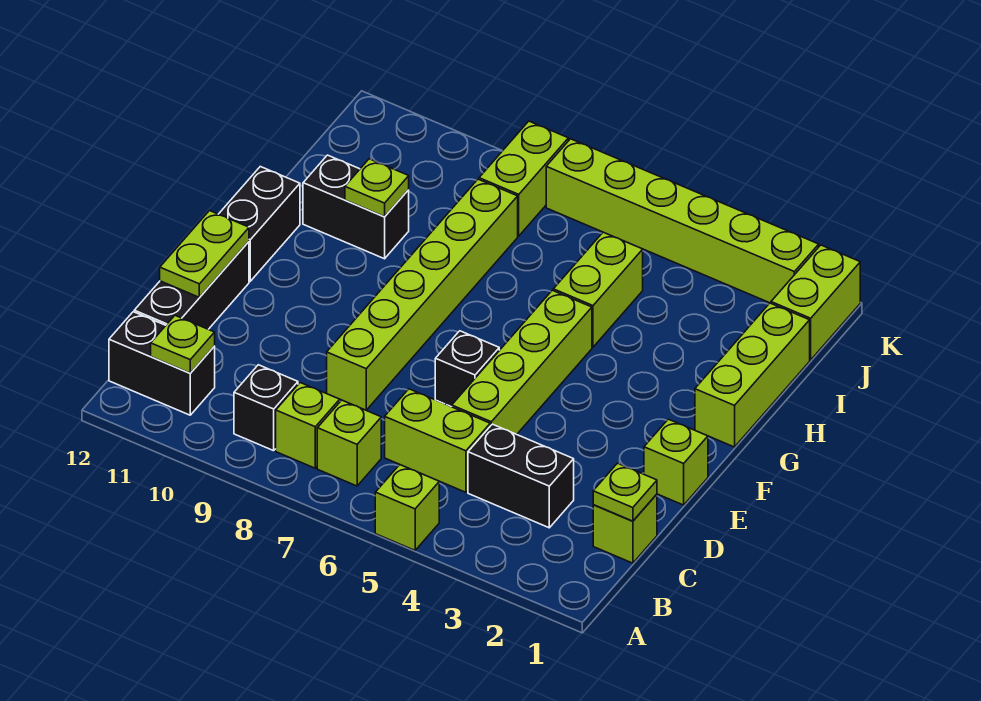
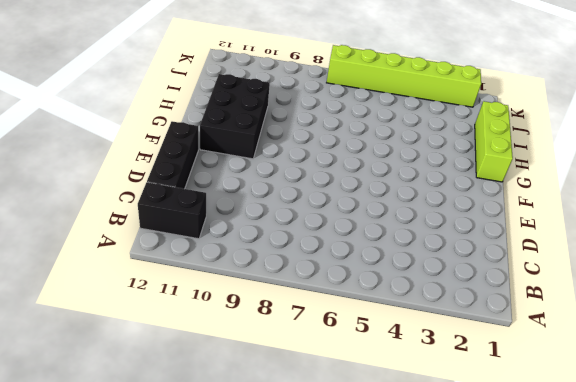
black 2x3 brick [200,74,270,159] -> black 1x2 brick [303,155,409,259]
none -> lime 1x1 brick [375,465,439,550]
none -> lime 1x1 brick [317,400,381,486]
none -> lime 1x1 brick [276,383,340,468]

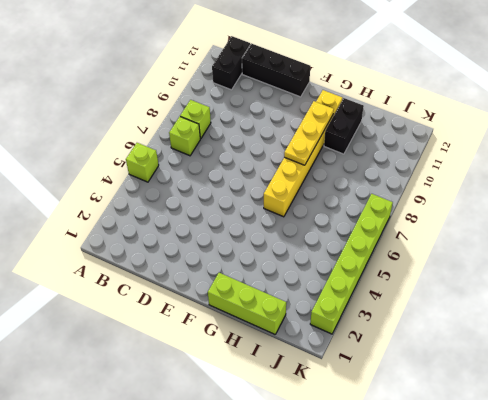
yellow 1x6 brick [264,90,342,217] -> lime 1x6 brick [327,179,518,410]
yellow 1x3 plate [284,101,334,165] -> none
none -> black 1x1 brick [234,365,298,451]
none -> lime 1x1 brick [593,494,657,563]
none -> black 1x2 brick [468,424,574,528]

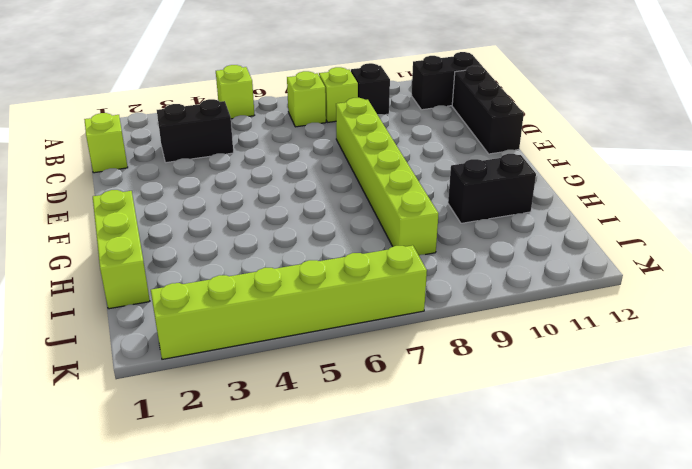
none -> lime 1x2 brick [385,389,490,492]
none -> lime 1x4 brick [452,290,592,434]
none -> lime 1x1 brick [644,419,708,505]

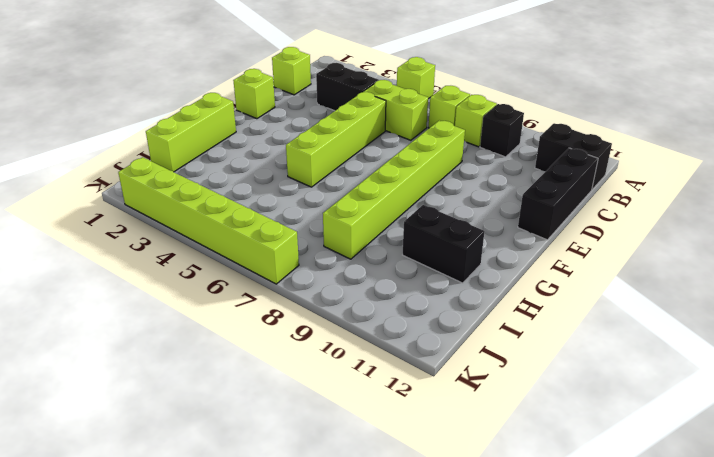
none -> black 1x1 brick [435,331,499,407]
none -> black 1x2 brick [219,167,300,281]
none -> lime 1x2 brick [553,232,643,347]

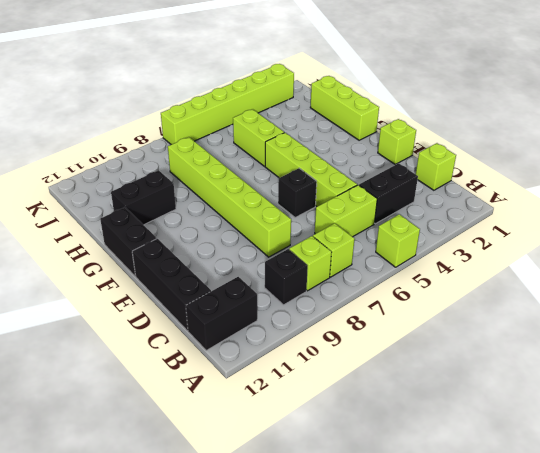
none -> lime 1x2 brick [771,245,860,360]
none -> lime 1x2 brick [479,121,568,236]
none -> lime 1x1 plate [151,316,215,373]

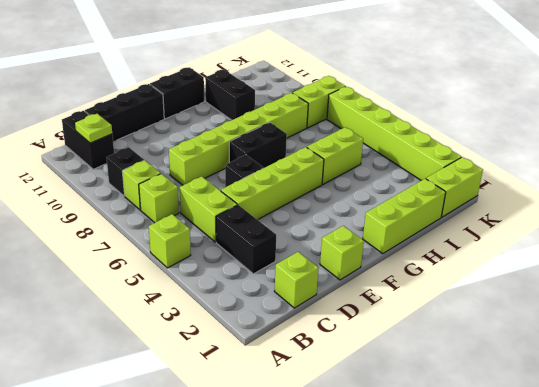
black 1x2 brick [229,123,287,168] -> none
none -> lime 1x1 plate [593,463,657,521]
none -> lime 1x2 plate [160,211,249,297]
none -> lime 1x1 plate [345,159,409,217]

